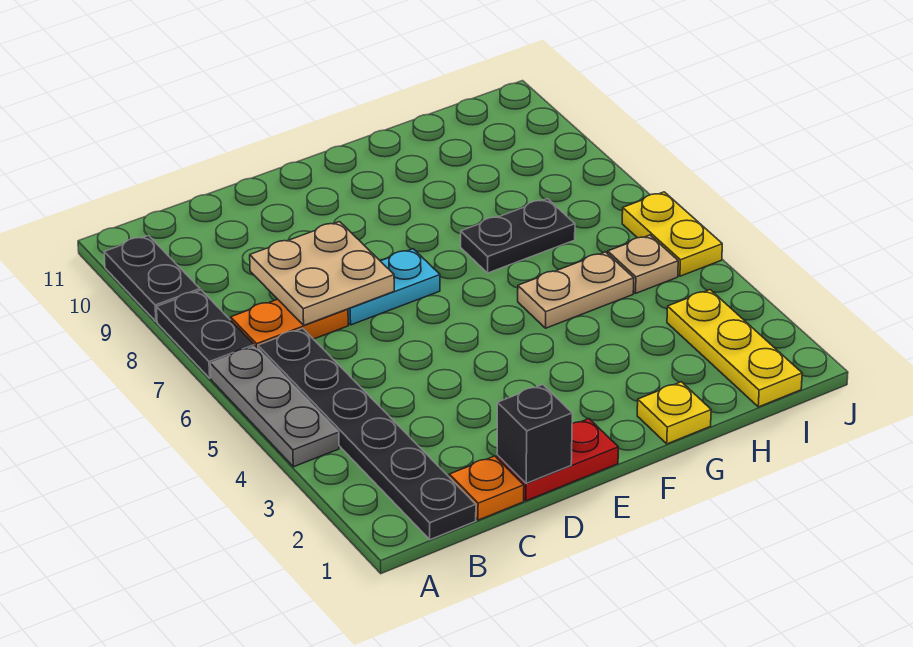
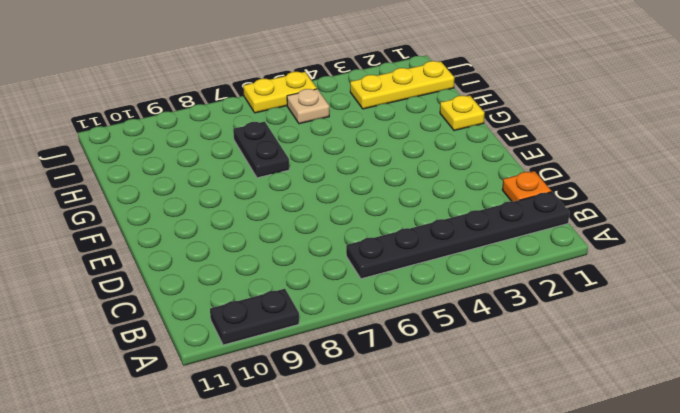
none -> grey 1x3 plate [210,346,339,467]
none -> black 1x2 plate [157,290,254,378]
none -> orange 1x2 plate [231,299,348,348]

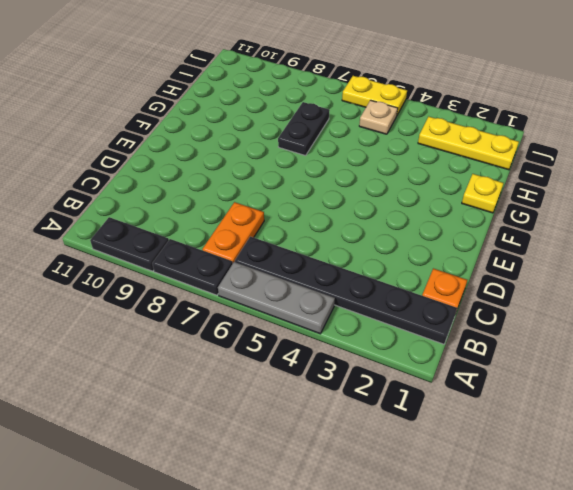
none -> red 1x2 plate [497,419,618,501]
none -> cyan 1x2 plate [348,249,440,325]
none -> tan 1x2 plate [518,252,634,328]

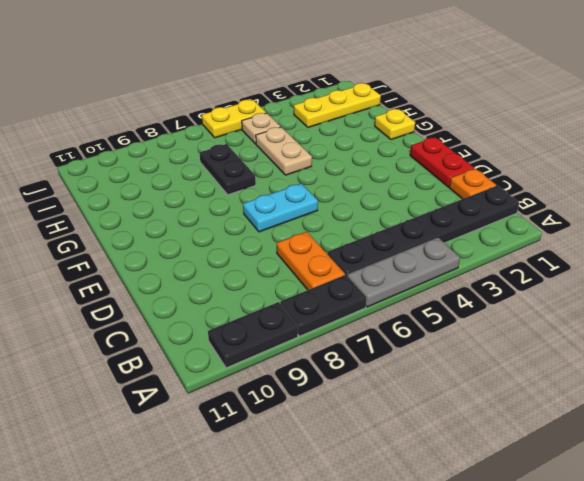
cyan 1x2 plate [243,183,318,232] -> cyan 1x2 plate turned to [348,249,440,325]
none -> tan 2x2 plate [250,222,394,325]
none -> black 1x1 brick [497,385,572,483]

